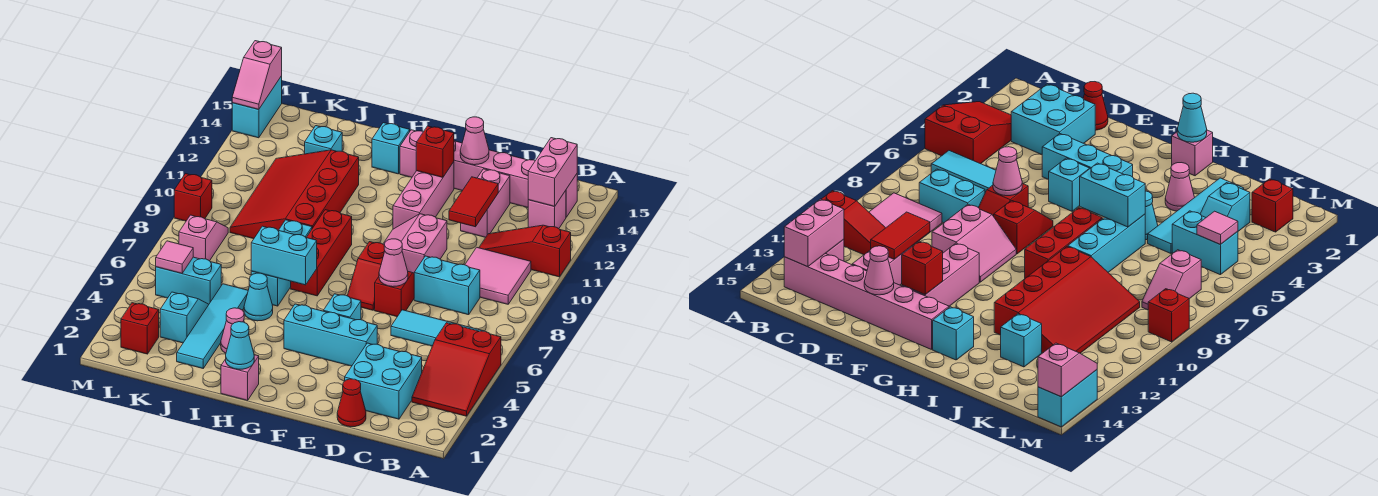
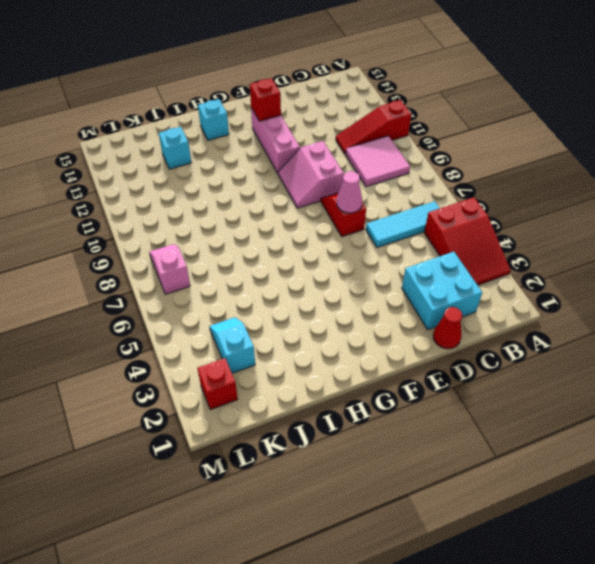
none -> pink 1x1 brick [528,191,566,228]
none -> pink 1x6 brick [400,130,577,217]
none -> cyan 1x2 brick [414,256,480,315]
none -> pink 1x2 brick [461,169,510,237]

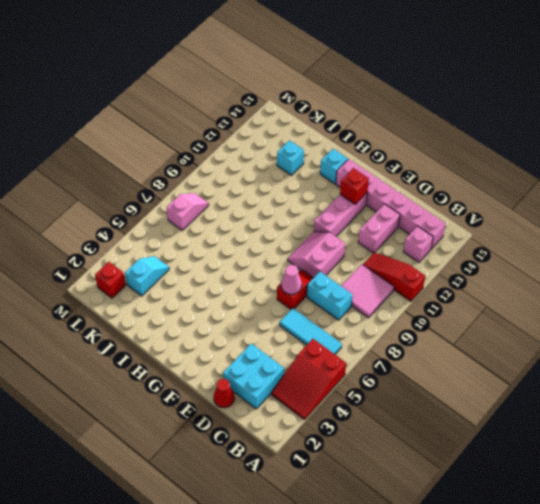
none -> cyan 1x3 brick [284,304,377,366]
none -> cyan 1x1 brick [323,294,361,320]
none -> red 1x2 slope [348,242,385,310]
none -> pink 1x1 brick [221,355,259,400]

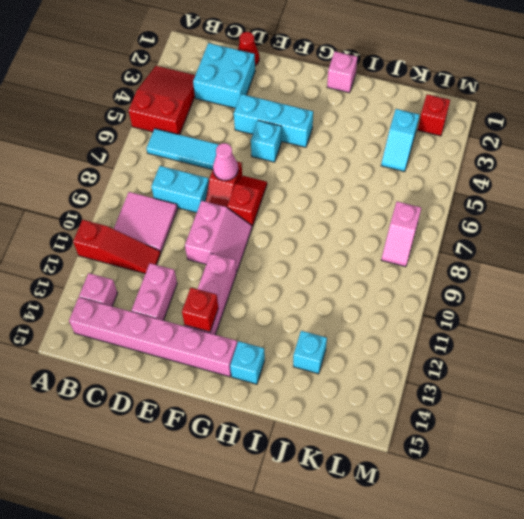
none -> red 1x3 brick [291,210,352,296]
none -> pink 1x1 cone [221,308,244,353]
none -> cyan 1x1 cone [244,273,273,321]
none -> cyan 1x3 brick [251,220,312,306]

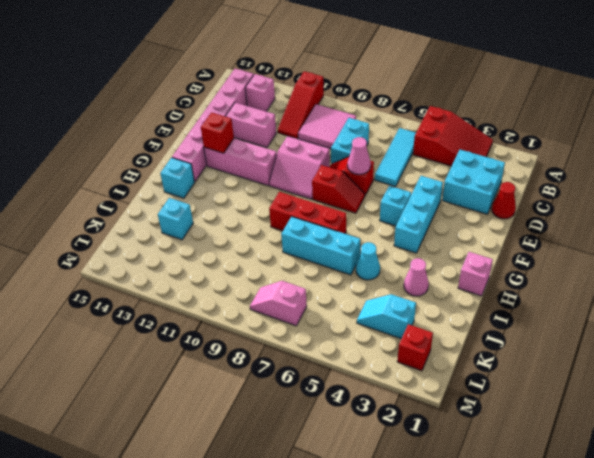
none -> red 3x4 slope [230,150,359,239]
none -> cyan 1x4 tile [177,284,248,368]
none -> cyan 1x2 brick [156,257,221,304]
none -> red 1x1 brick [174,174,212,221]

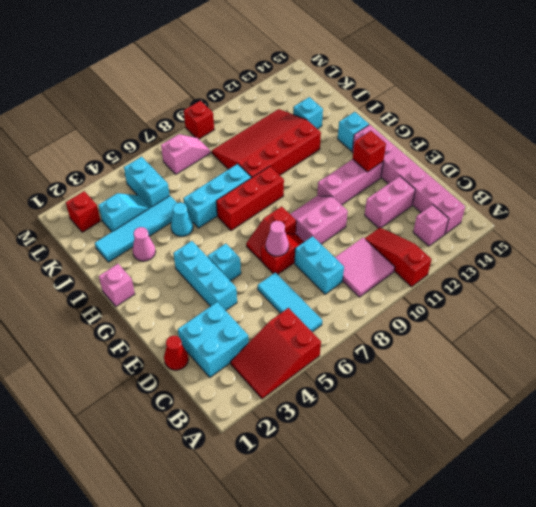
none -> cyan 1x2 brick [232,76,282,138]
none -> pink 1x2 brick [528,138,577,206]
none -> red 1x2 tile [449,177,498,227]
none -> pink 1x1 cone [460,117,489,165]

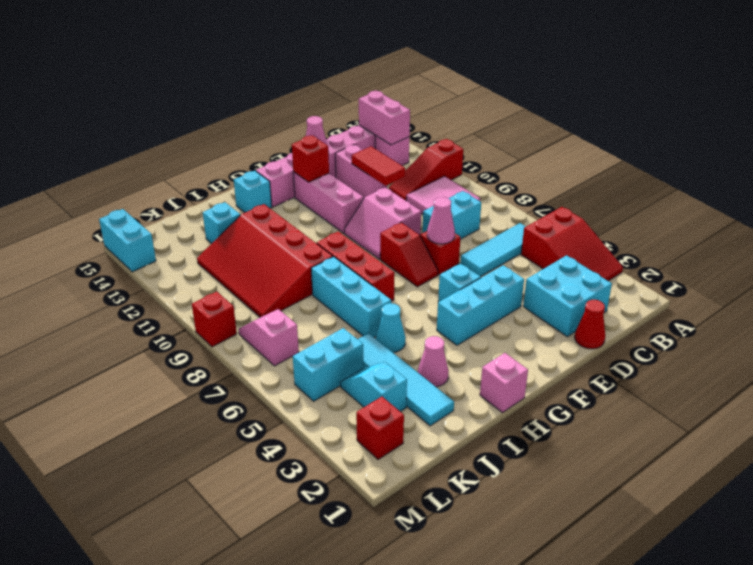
none -> cyan 1x1 cone [226,322,254,369]
none -> cyan 1x2 brick [251,226,317,285]
none -> pink 1x1 tile [156,241,193,273]
none -> pink 1x2 slope [232,41,282,109]

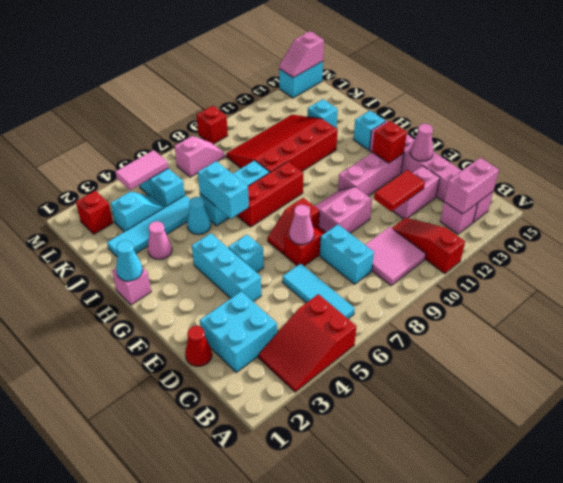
pink 1x2 tile [115,150,168,190] -> pink 1x1 tile [156,241,193,273]

